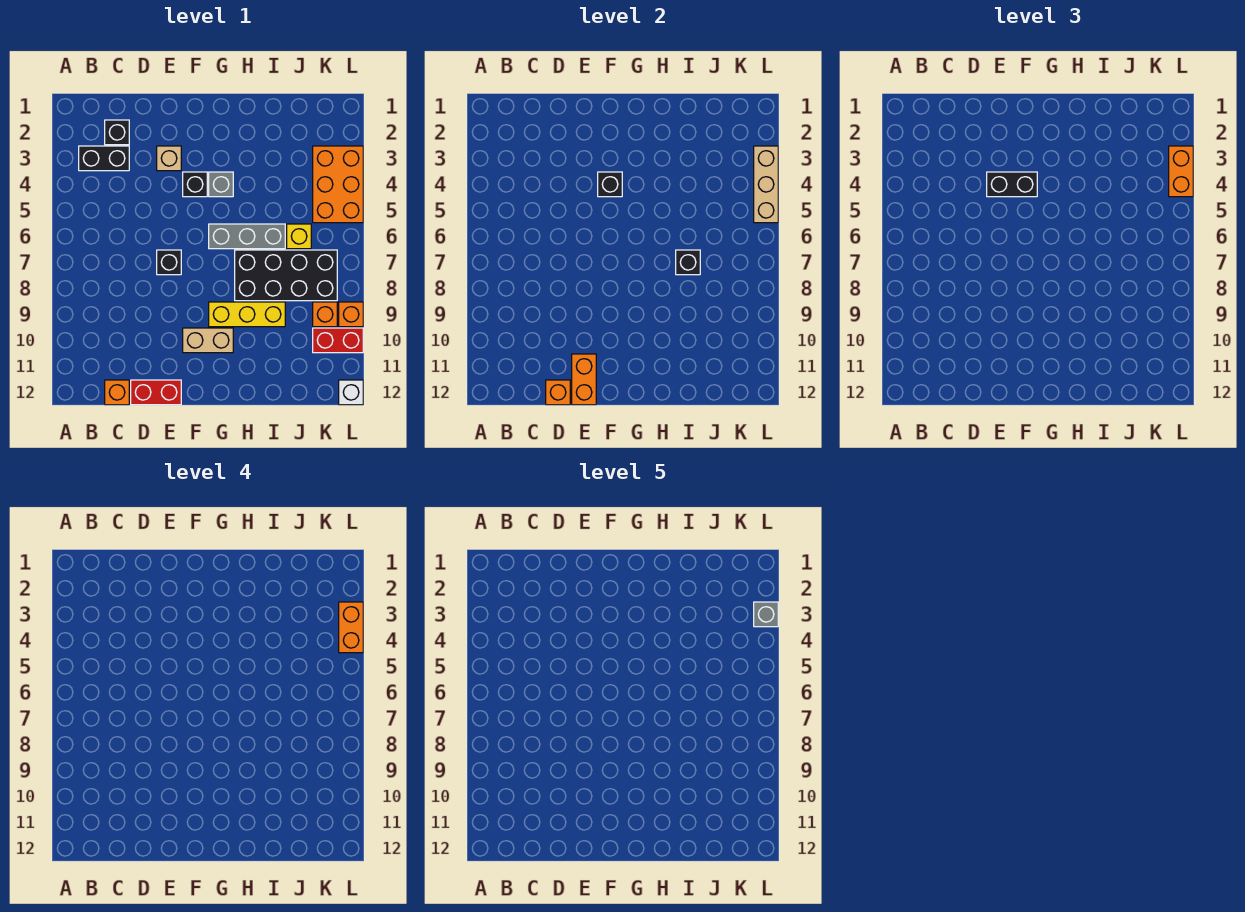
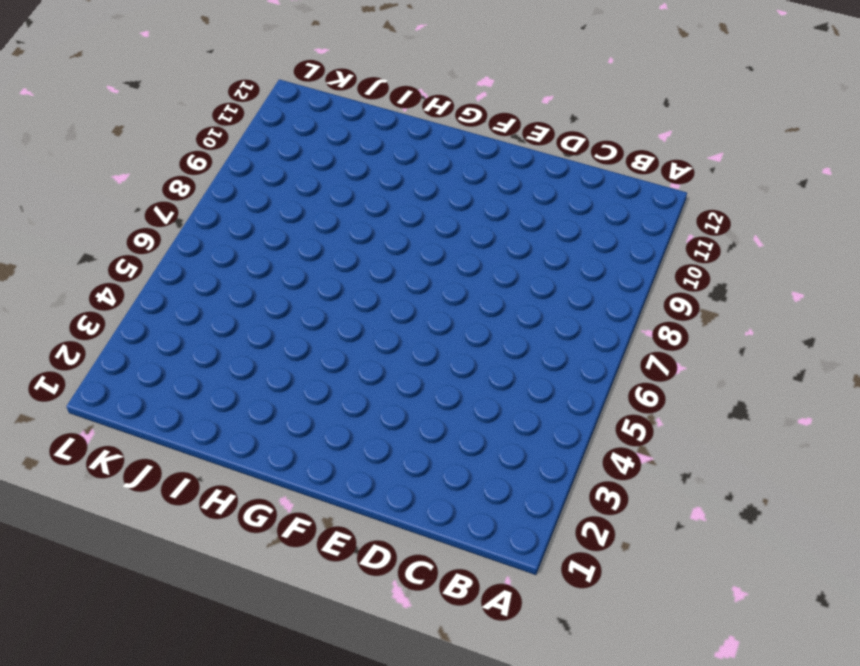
none -> black 1x2 brick [79,146,129,171]
none -> black 1x1 brick [105,120,129,145]
none -> orange 1x1 brick [105,380,129,405]

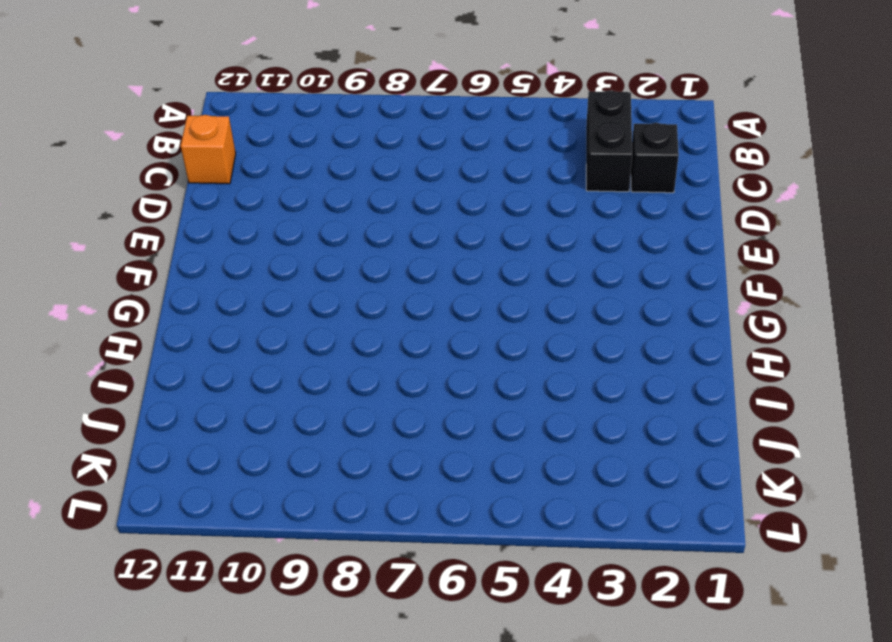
none -> red 1x2 brick [131,380,181,405]
none -> tan 1x1 brick [157,146,181,171]
none -> black 1x1 brick [157,250,181,275]

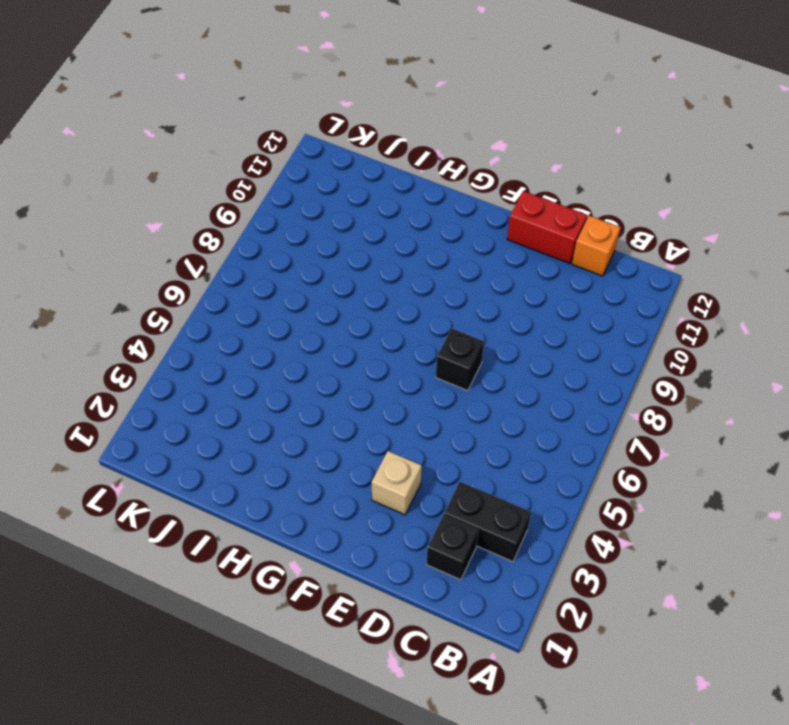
none -> black 1x1 brick [183,172,207,197]
none -> tan 1x2 brick [183,328,233,353]
none -> grey 1x1 brick [209,172,233,197]

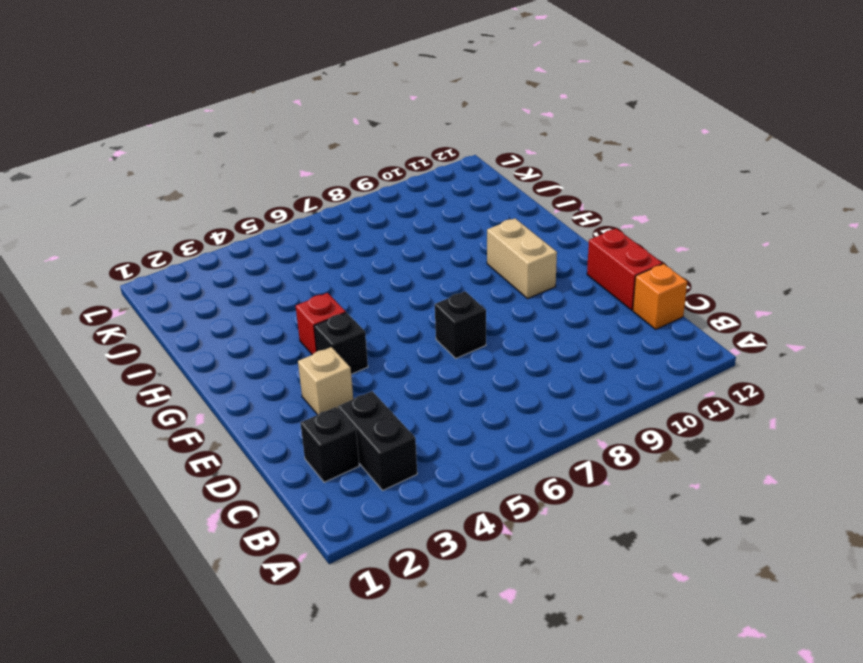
red 1x1 brick [296,293,346,355] -> grey 1x1 brick [209,172,233,197]
none -> grey 1x3 brick [209,224,285,249]
none -> yellow 1x3 brick [209,302,285,327]
none -> black 2x4 brick [235,250,337,301]

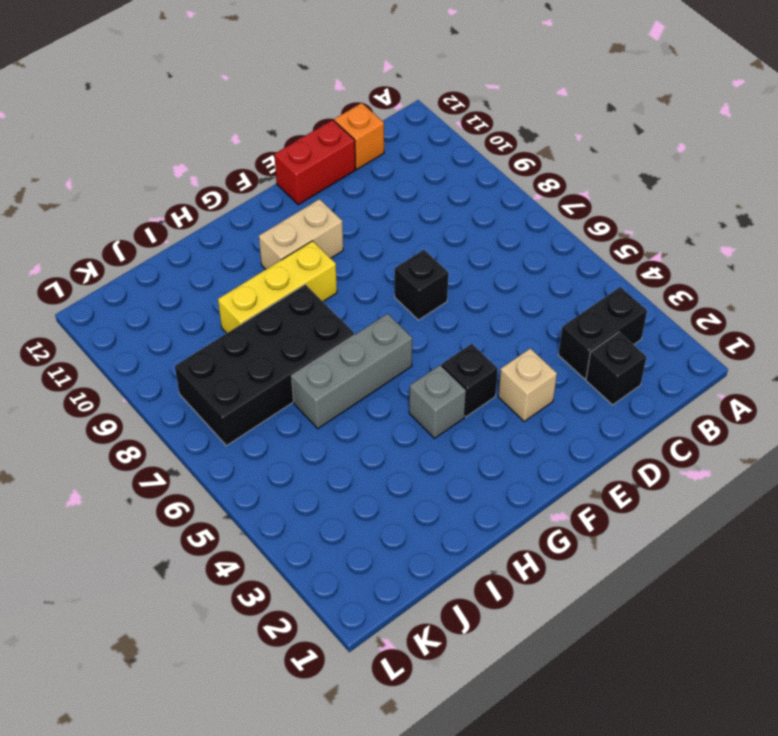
none -> yellow 1x1 brick [287,224,311,249]
none -> orange 2x3 brick [313,146,363,223]
none -> orange 1x1 brick [313,302,337,327]

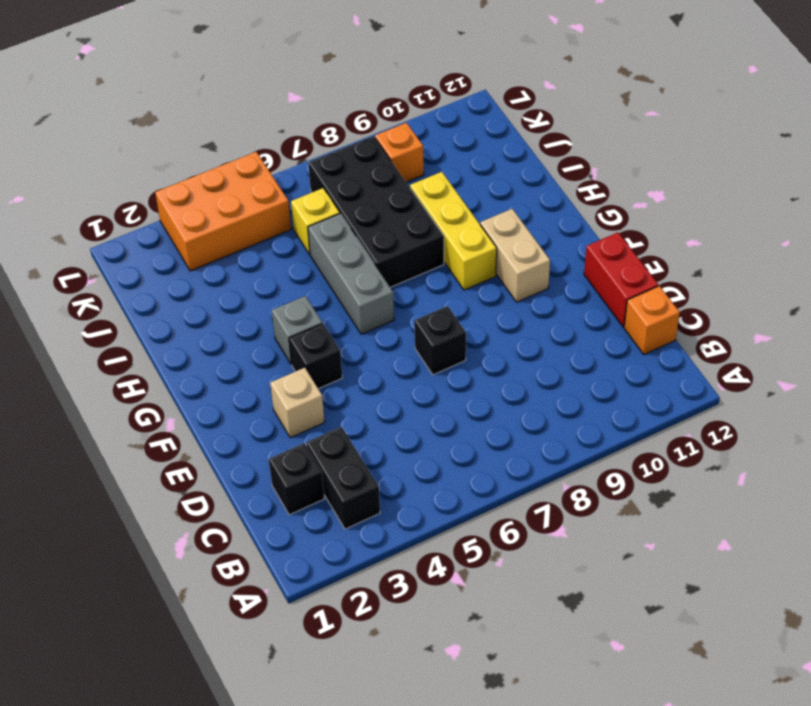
none -> red 1x2 brick [313,328,363,353]
none -> orange 1x1 brick [339,302,363,327]
none -> white 1x1 brick [339,380,363,405]

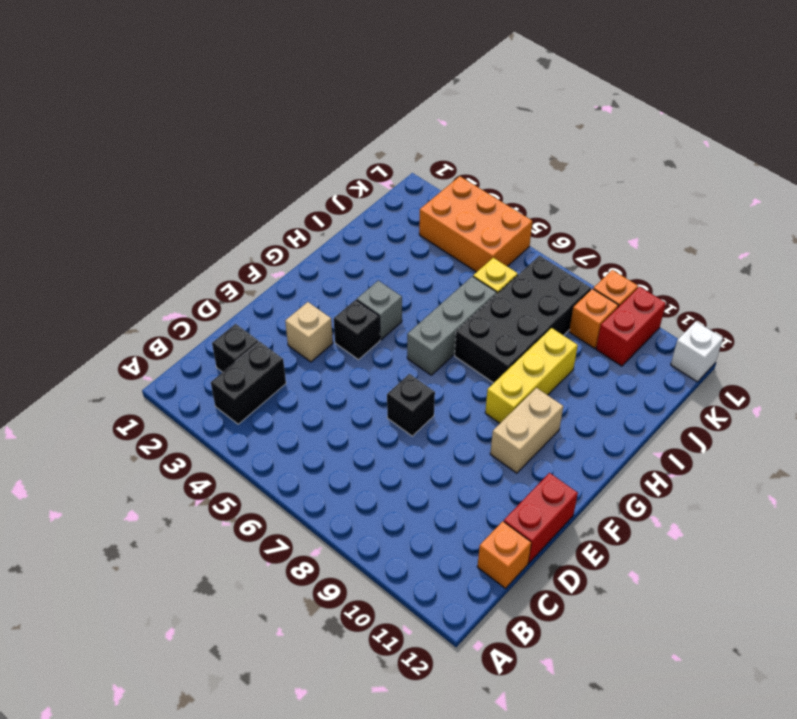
none -> orange 1x1 brick [546,380,570,405]
none -> orange 1x2 brick [572,354,596,405]
none -> black 1x1 brick [598,172,622,197]

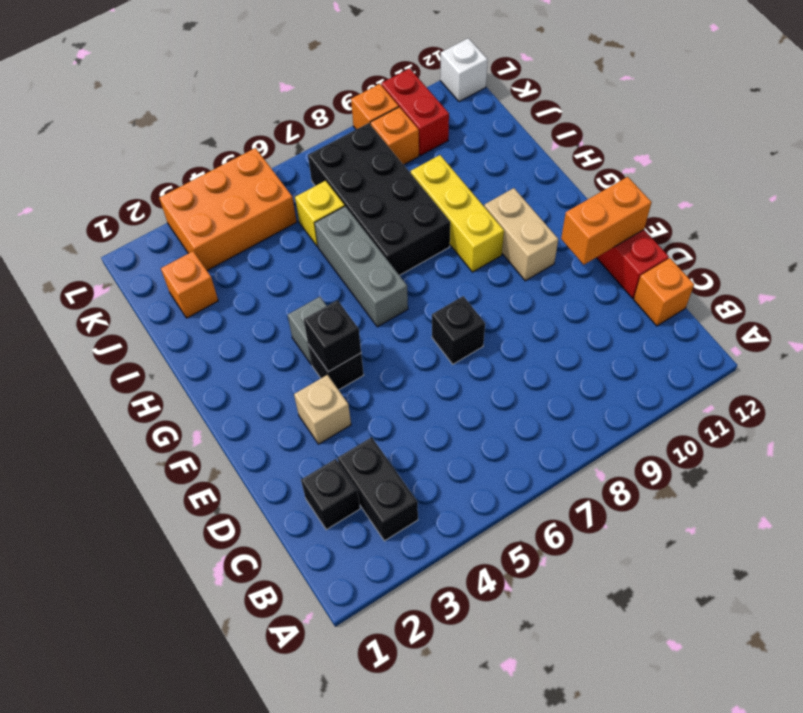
orange 1x1 brick [161,251,218,318] -> orange 1x1 brick moved to [546,380,570,405]
none -> black 1x1 brick [676,250,700,275]
none -> tan 1x3 brick [754,146,778,223]
none -> black 1x2 brick [987,172,1037,197]

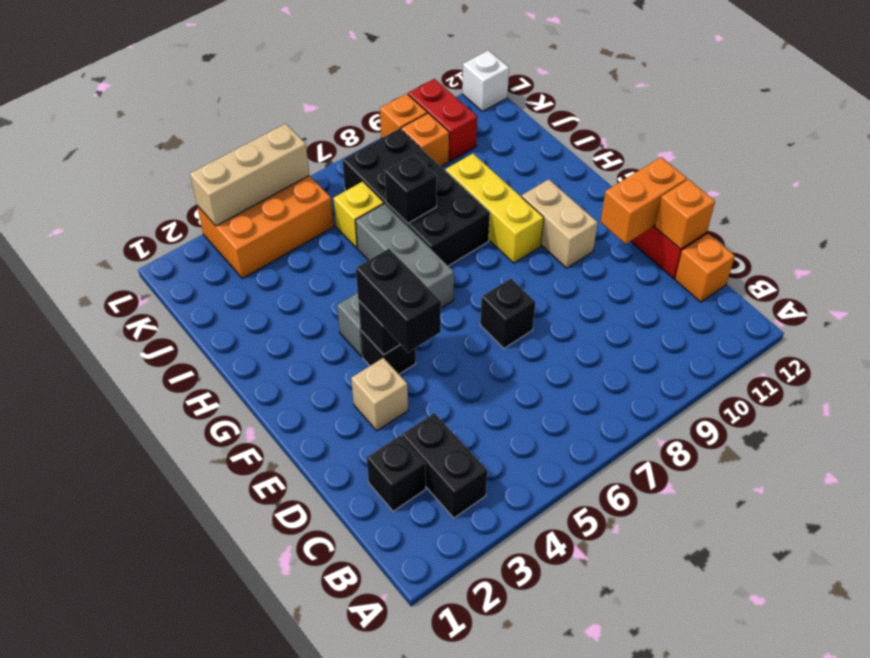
none -> orange 1x2 brick [1169,146,1193,197]
none -> orange 1x2 brick [339,602,363,653]
none -> grey 1x1 brick [754,602,778,627]

